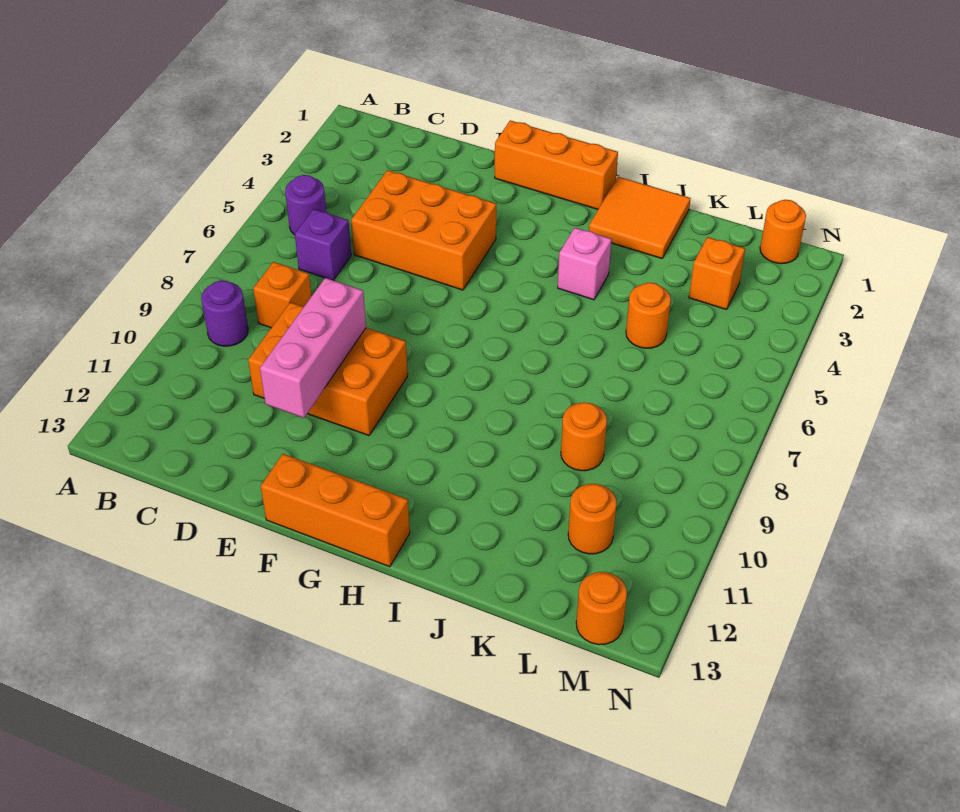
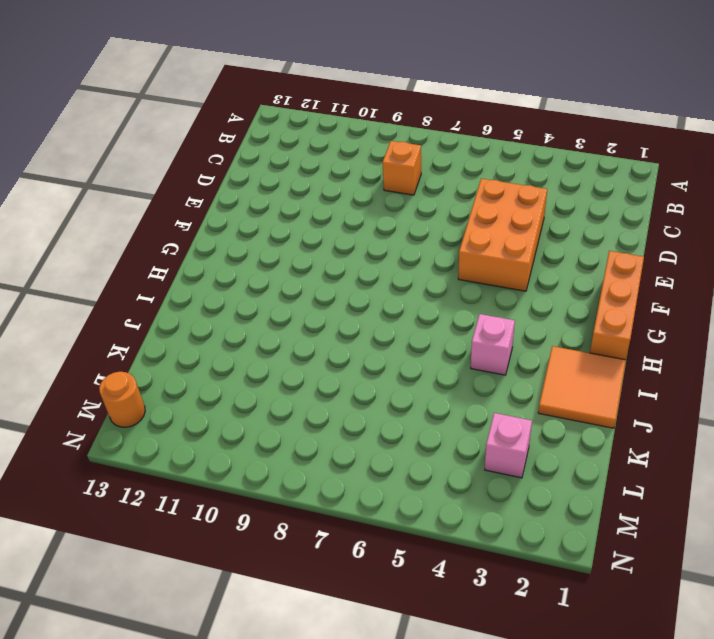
pink 1x1 brick [485,413,532,478] -> orange 1x1 brick [689,237,745,310]
none -> purple 1x1 round brick [285,175,326,235]
none -> purple 1x1 round brick [201,280,248,346]
none -> purple 1x1 brick [295,209,351,280]

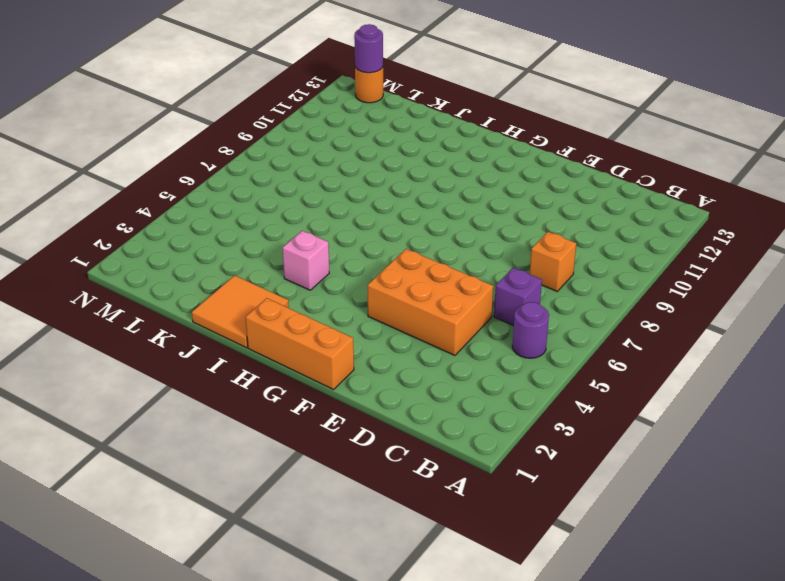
purple 1x1 round brick [354,24,383,73] -> purple 1x1 round brick moved to [201,280,248,346]
none -> orange 2x3 brick [248,302,408,436]
none -> orange 1x3 brick [261,454,410,567]
none -> orange 1x1 round brick [626,283,671,348]

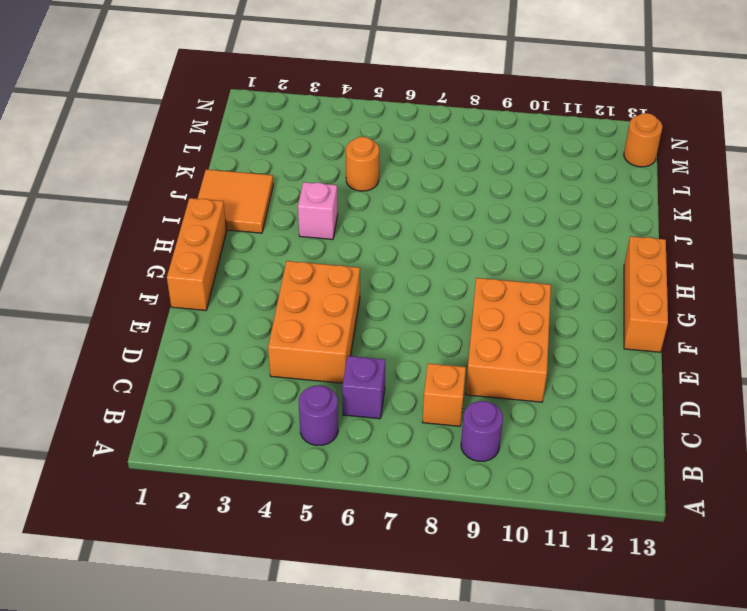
none -> orange 1x1 round brick [561,402,607,471]
none -> orange 1x1 brick [689,237,745,310]
none -> orange 1x1 round brick [568,484,617,554]

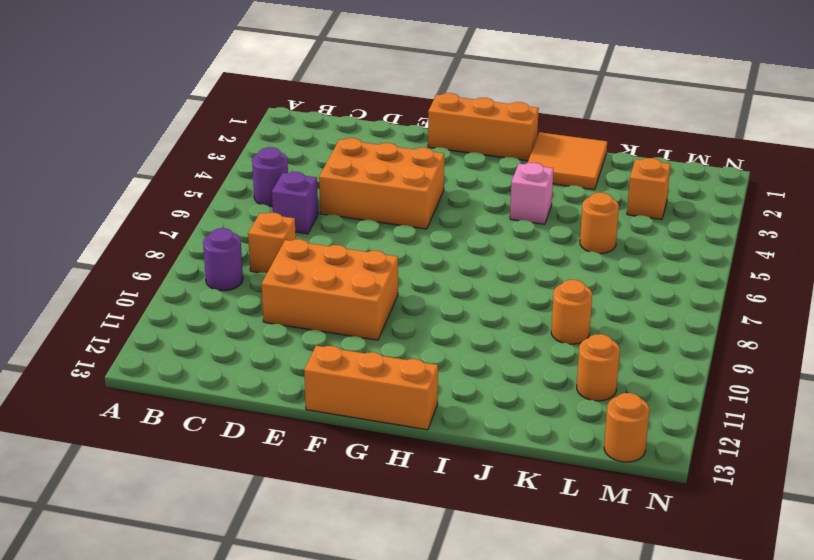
none -> orange 1x1 round brick [760,200,806,264]
none -> pink 1x3 brick [260,278,366,418]

